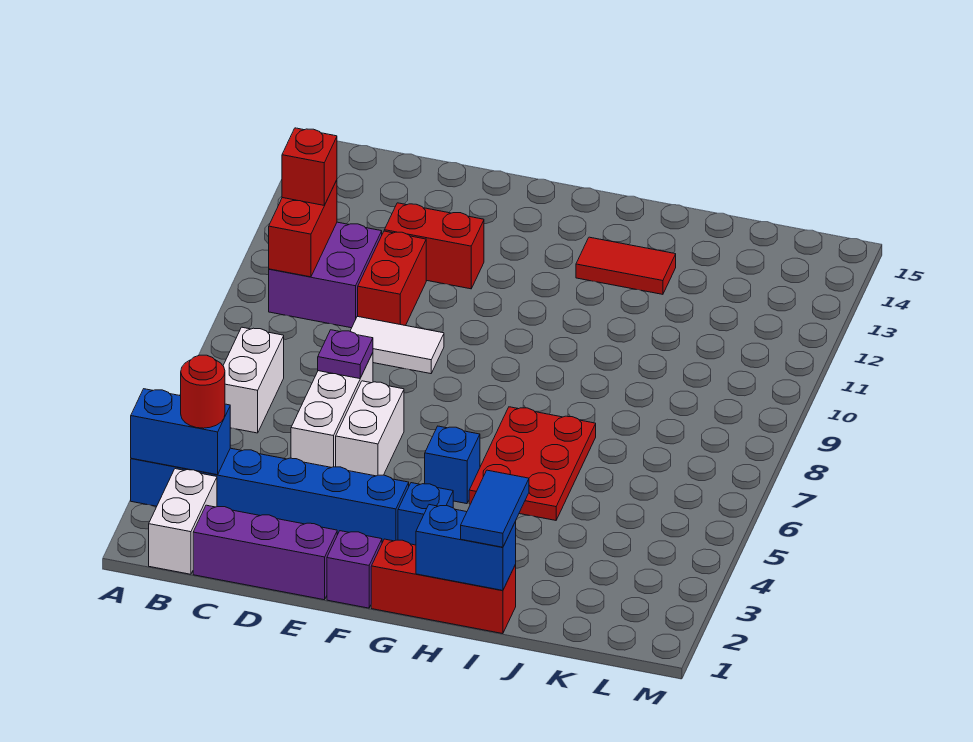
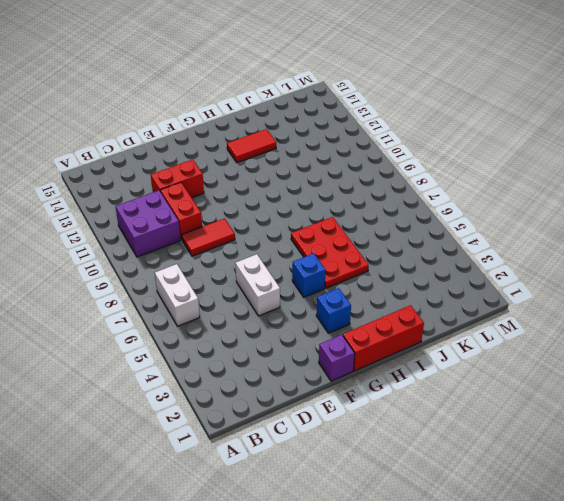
red 1x2 tile [182,218,235,256] -> white 1x2 tile [350,316,444,374]
none -> blue 1x6 brick [131,448,409,543]
none -> white 1x2 brick [149,469,217,574]
none -> purple 1x3 brick [193,505,337,600]

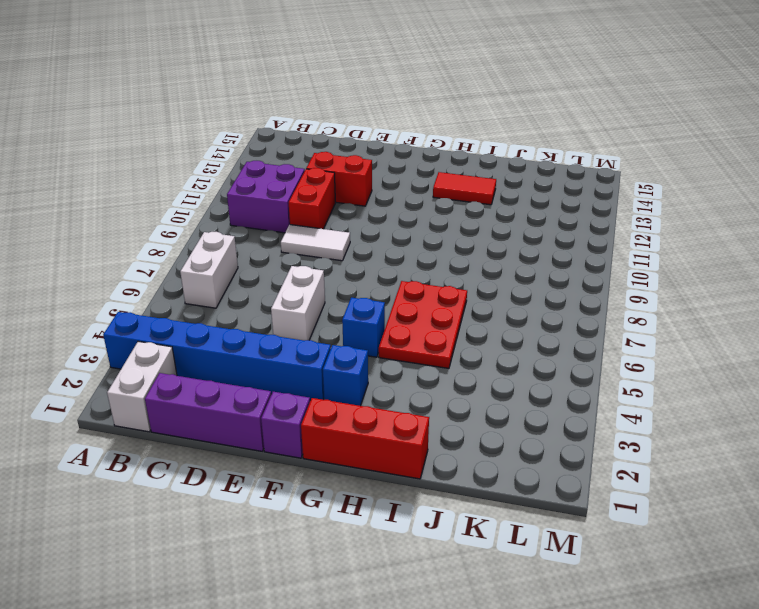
none -> white 1x3 brick [291,353,373,468]
none -> blue 1x2 brick [131,389,230,475]
none -> red 1x2 brick [269,180,337,277]

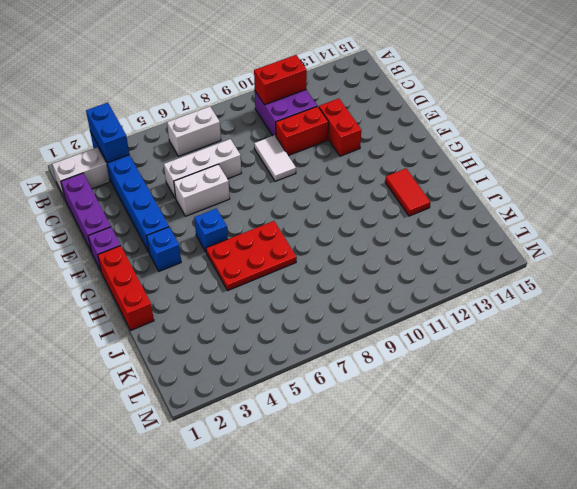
none -> purple 1x1 plate [318,330,373,379]
none -> blue 1x2 brick [416,505,516,590]
none -> red 1x1 round brick [181,355,225,428]

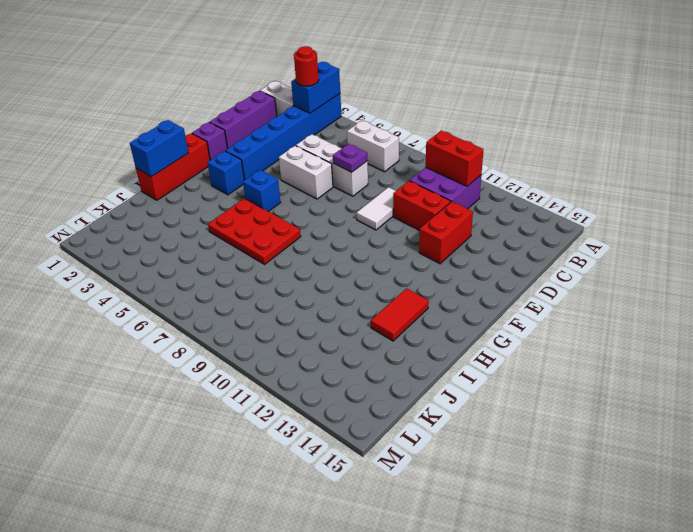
none -> red 1x1 brick [282,128,337,205]
none -> blue 1x2 tile [461,470,529,547]

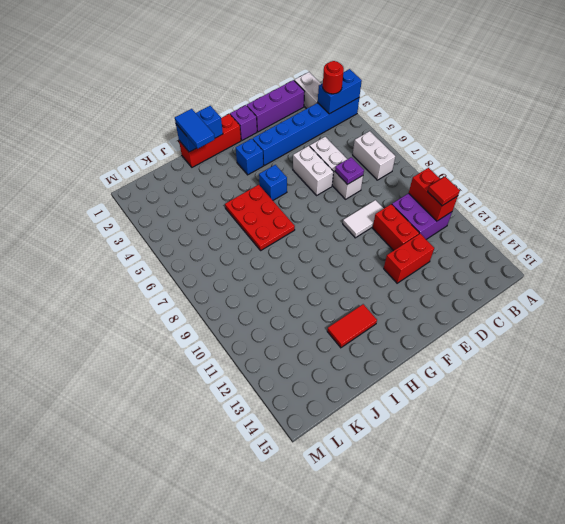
red 1x1 tile [428,177,460,206] -> red 1x1 brick [282,128,337,205]

